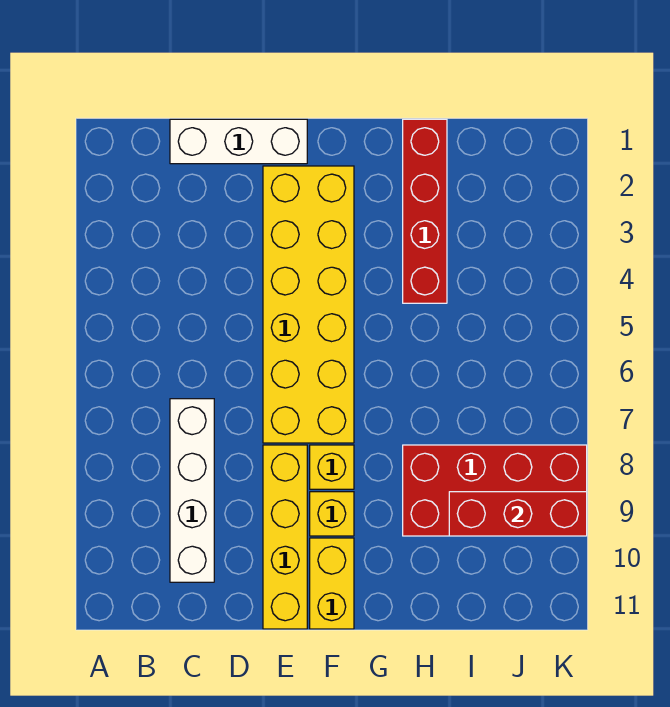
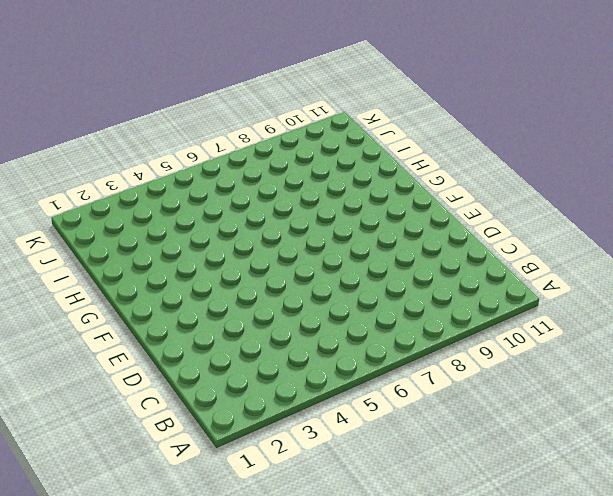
none -> white 1x3 brick [170,119,307,164]
none -> white 1x4 brick [170,399,214,582]

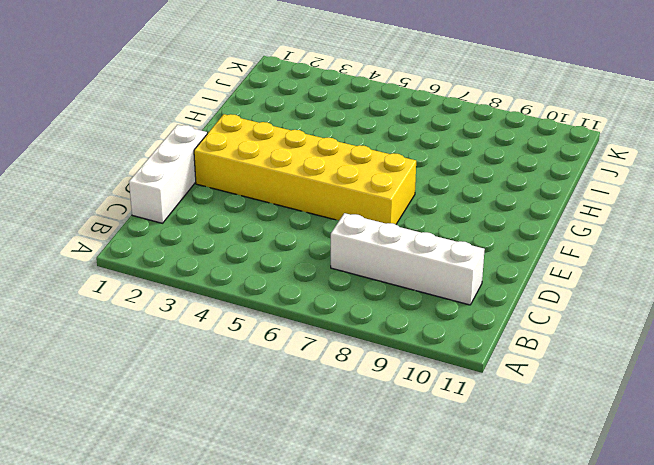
none -> yellow 1x4 brick [263,445,307,629]
none -> yellow 1x1 brick [310,445,354,489]

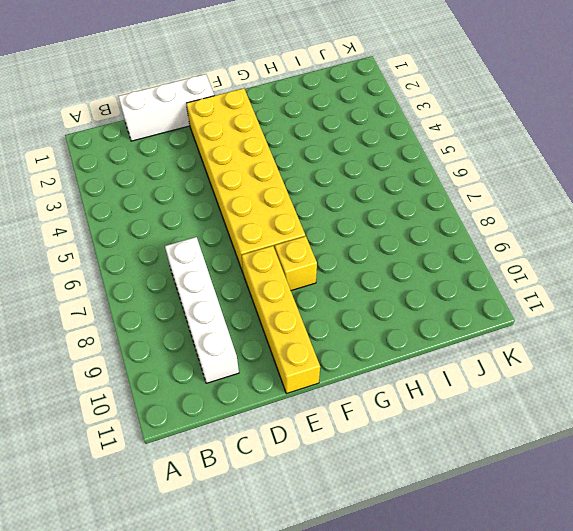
none -> yellow 1x1 brick [310,492,354,536]
none -> yellow 1x2 brick [310,538,354,629]

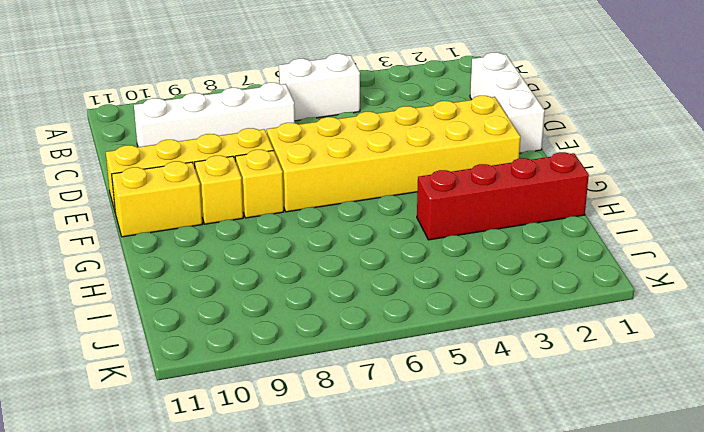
white 1x2 brick [279,54,360,121] -> none
none -> red 2x4 brick [403,445,587,536]
none -> red 1x3 brick [449,492,587,536]

